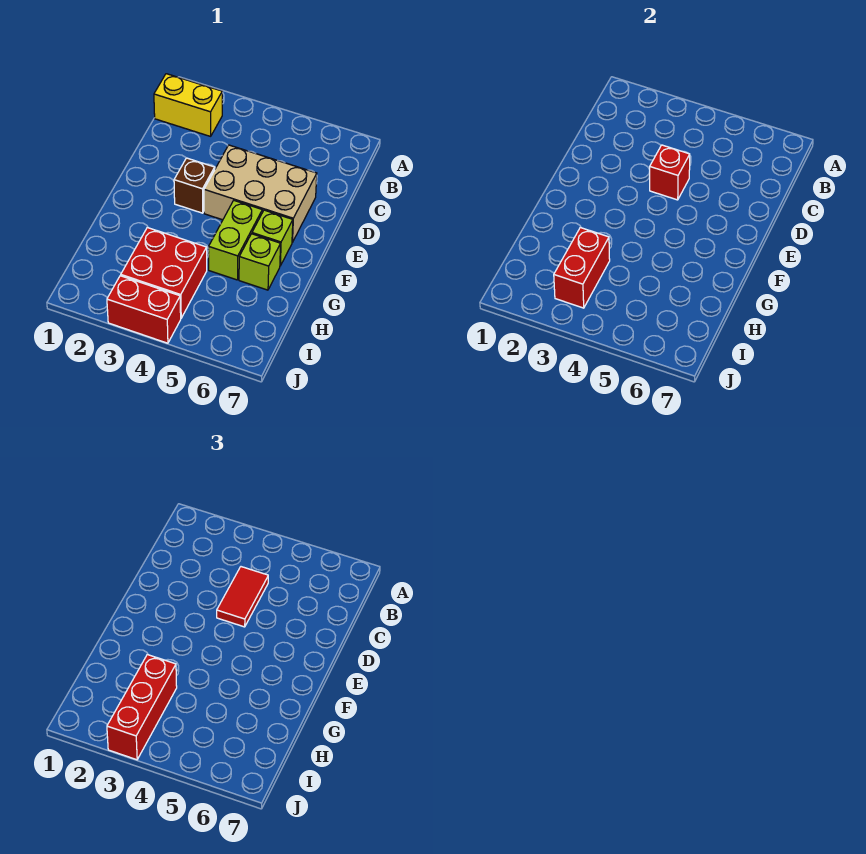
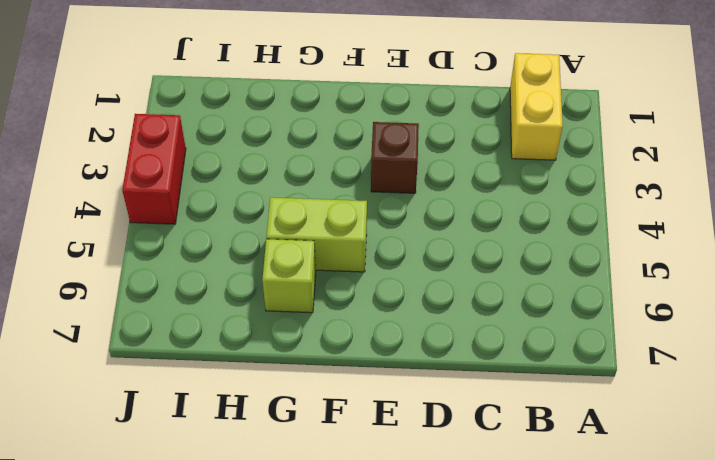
none -> tan 2x3 brick [204,145,317,242]
none -> lime 1x1 brick [252,210,293,266]
none -> red 2x2 brick [121,228,207,318]

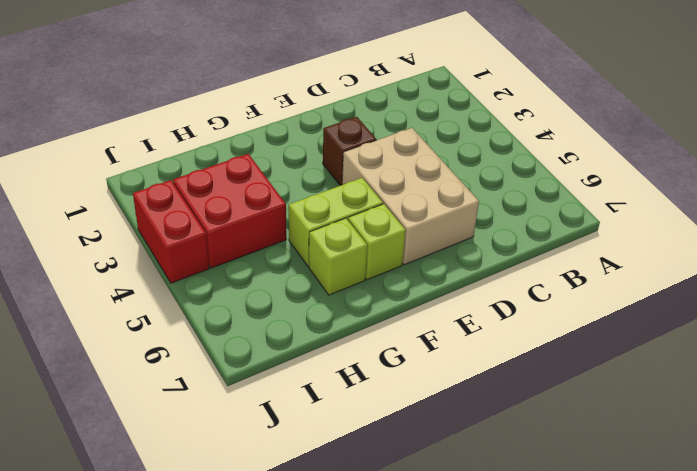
none -> yellow 1x2 brick [154,74,222,136]
none -> red 1x1 brick [650,145,690,200]
none -> red 1x2 brick [554,228,610,308]

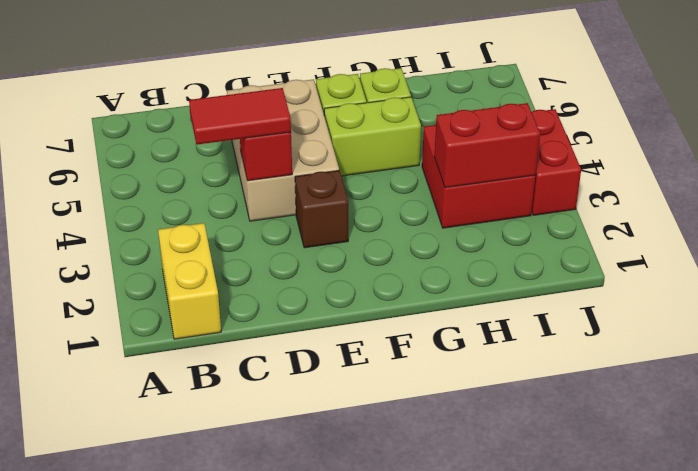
none -> red 1x3 brick [107,655,177,760]

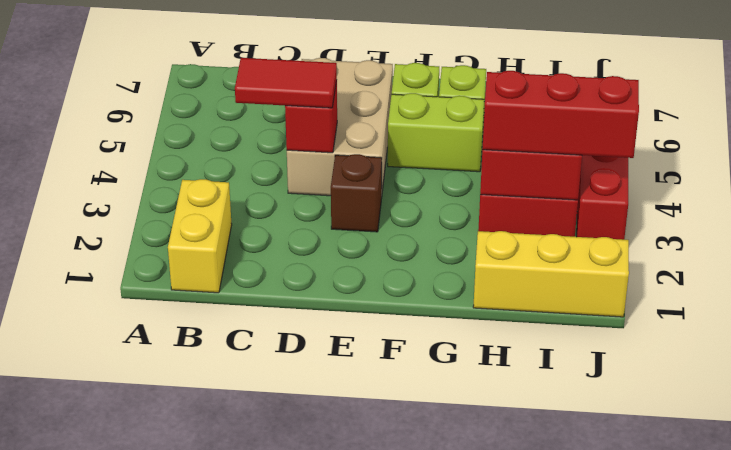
yellow 1x3 brick [473,231,629,317] -> none

